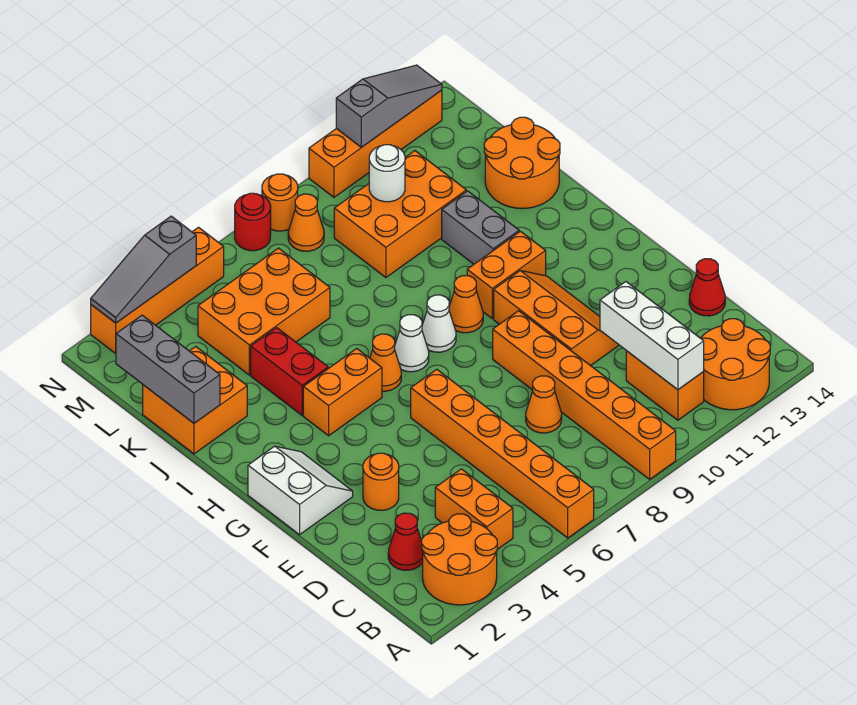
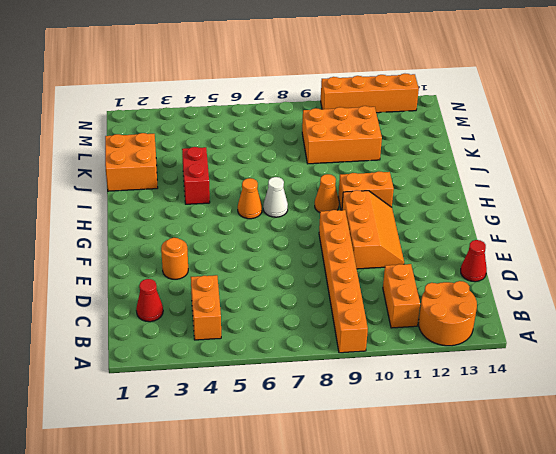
none -> orange 2x2 round brick [422,514,497,605]
none -> orange 1x6 brick [411,369,594,538]
none -> orange 1x1 cone [526,376,562,433]
none -> white 2x2 slope [248,446,353,535]

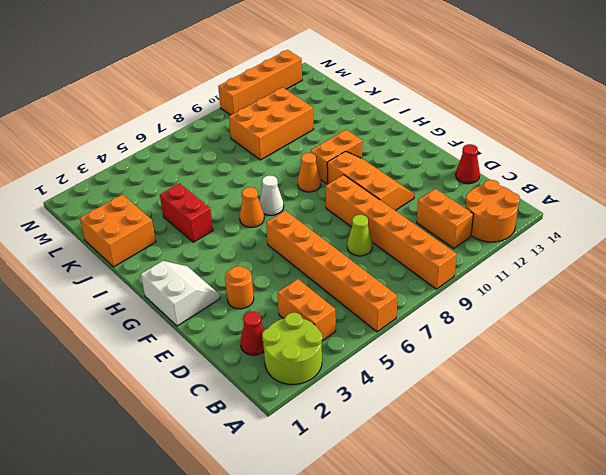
lime 2x2 round brick [262,313,322,385] -> orange 2x2 round brick [422,514,497,605]
lime 1x1 cone [347,215,372,256] -> orange 1x1 cone [526,376,562,433]
none -> orange 1x2 brick [303,348,382,436]
none -> white 1x1 cone [422,295,456,352]
none -> grey 1x2 brick [442,191,519,264]
none -> orange 2x2 round brick [484,117,560,209]

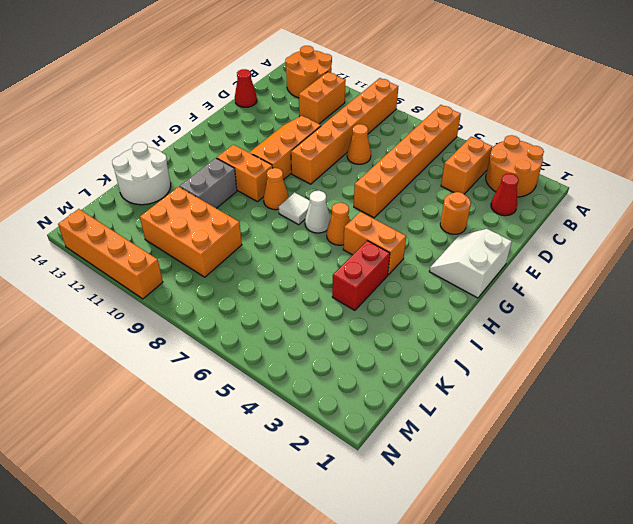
white 1x1 tile [279,192,310,225] -> white 1x1 cone [422,295,456,352]
white 2x2 round brick [112,142,171,205] -> orange 2x2 round brick [484,117,560,209]
none -> orange 2x2 brick [143,347,247,454]
none -> orange 2x3 brick [198,248,330,375]
none -> orange 1x1 cone [288,194,324,251]
none -> orange 1x4 brick [91,227,224,353]

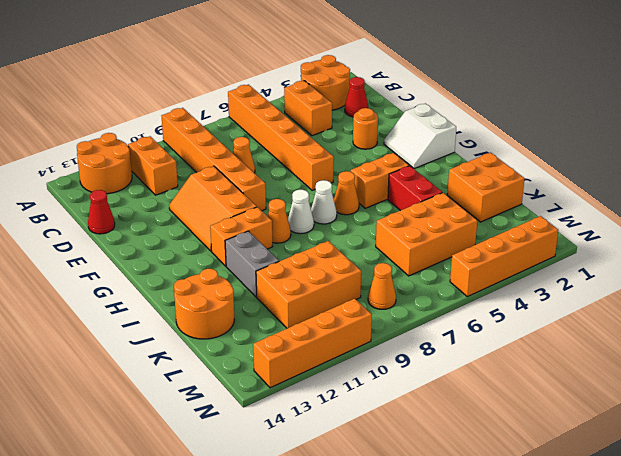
none -> red 1x1 round brick [235,193,271,251]
none -> orange 1x1 round brick [262,174,298,231]
none -> white 1x3 brick [600,282,704,390]
none -> grey 1x3 brick [116,315,220,423]

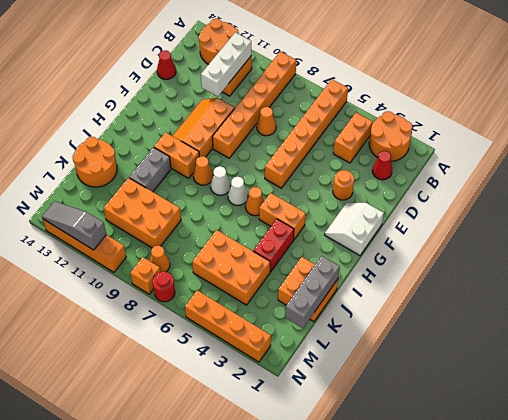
orange 1x1 brick [130,257,160,294] -> orange 1x1 round brick [262,174,298,231]
none -> white 1x1 round brick [369,145,405,202]
none -> grey 1x3 slope [91,216,196,323]

